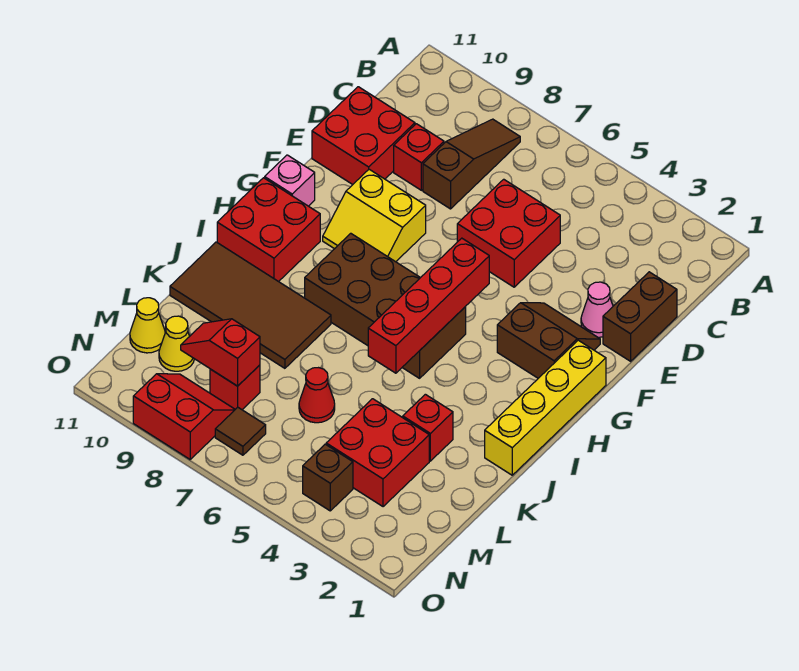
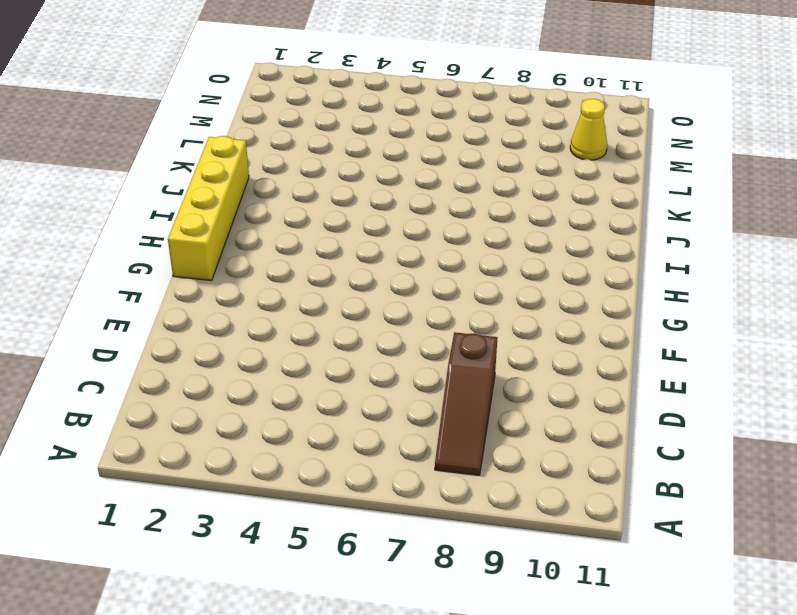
none -> brown 1x2 brick [603,272,677,361]
none -> red 2x2 brick [457,179,560,287]
none -> red 1x1 brick [394,124,444,190]

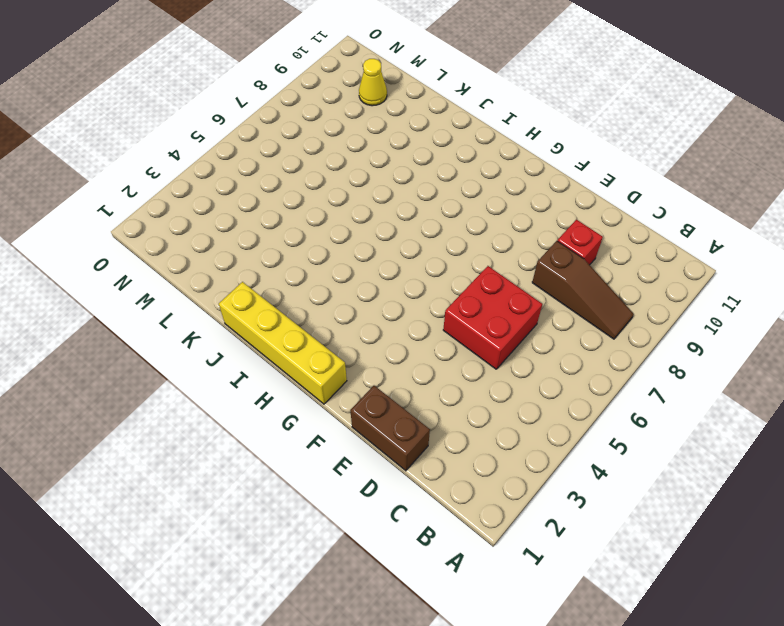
none -> red 2x2 brick [312,87,415,185]
none -> pink 1x1 cone [581,282,613,337]
none -> brown 2x2 slope [497,303,600,378]

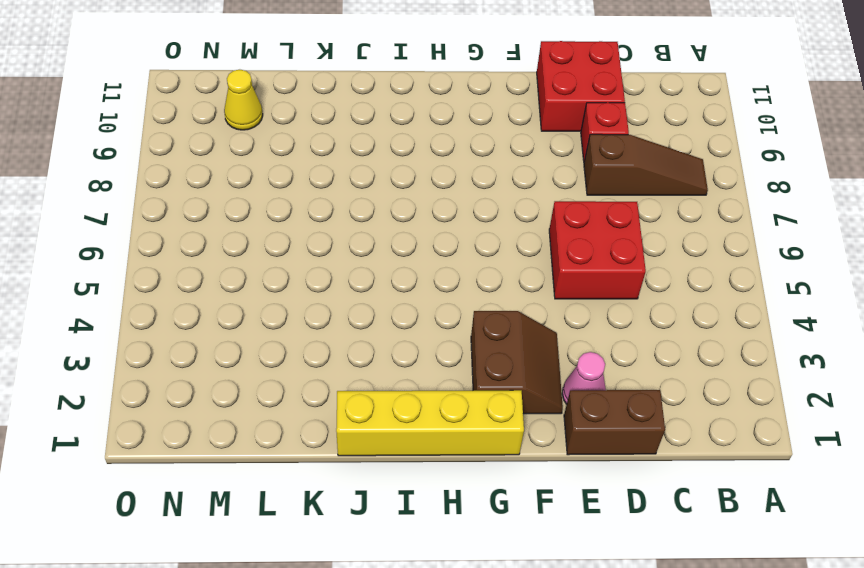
none -> yellow 2x2 slope [323,169,426,262]
none -> pink 1x1 brick [265,155,315,206]
none -> brown 2x4 brick [305,233,466,378]

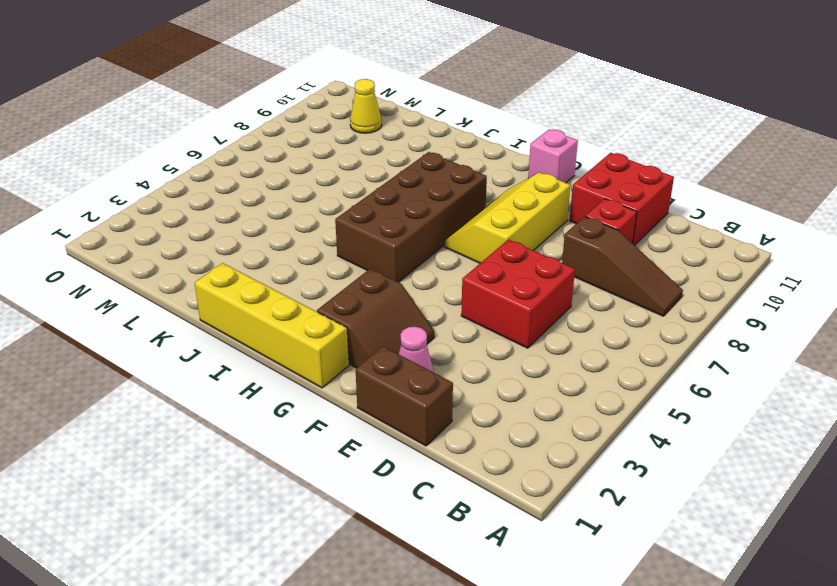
yellow 2x3 slope [444,172,570,263] -> yellow 2x2 slope [323,169,426,262]
none -> red 2x2 brick [217,178,320,282]
none -> brown 2x4 tile [170,242,331,368]
none -> red 1x1 brick [403,394,453,461]

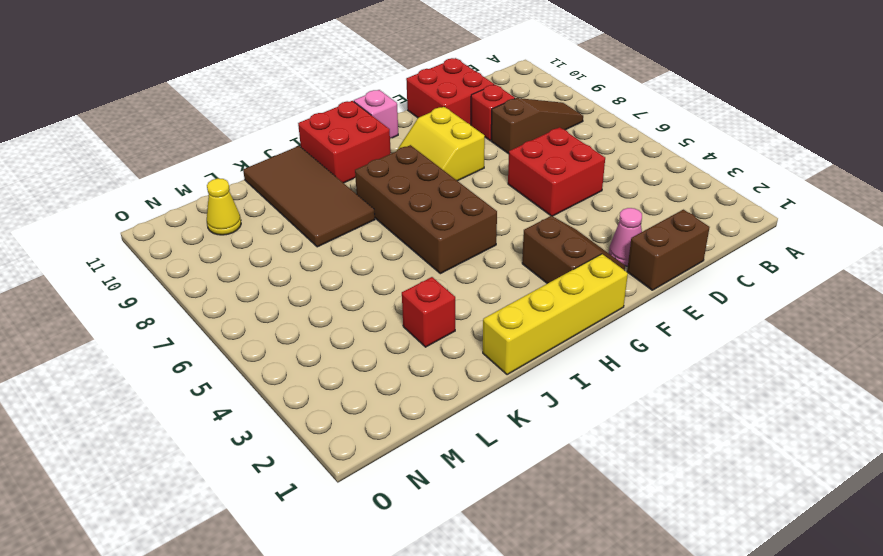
none -> red 2x2 brick [326,399,429,507]
none -> red 1x1 cone [299,368,335,423]
none -> red 1x1 brick [210,365,260,410]

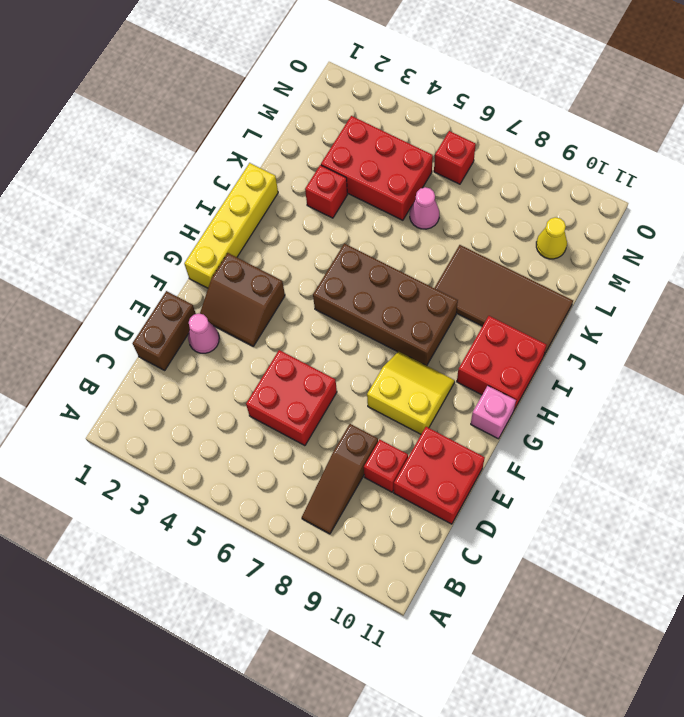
red 2x3 brick [321,116,433,220] -> red 2x2 brick [326,399,429,507]
pink 1x1 cone [410,187,439,229] -> red 1x1 cone [299,368,335,423]
red 1x1 brick [434,131,476,184] -> red 1x1 brick moved to [210,365,260,410]
none -> yellow 1x1 cone [130,298,165,353]
none -> brown 1x1 brick [303,444,353,511]
none -> brown 1x1 tile [215,408,266,455]

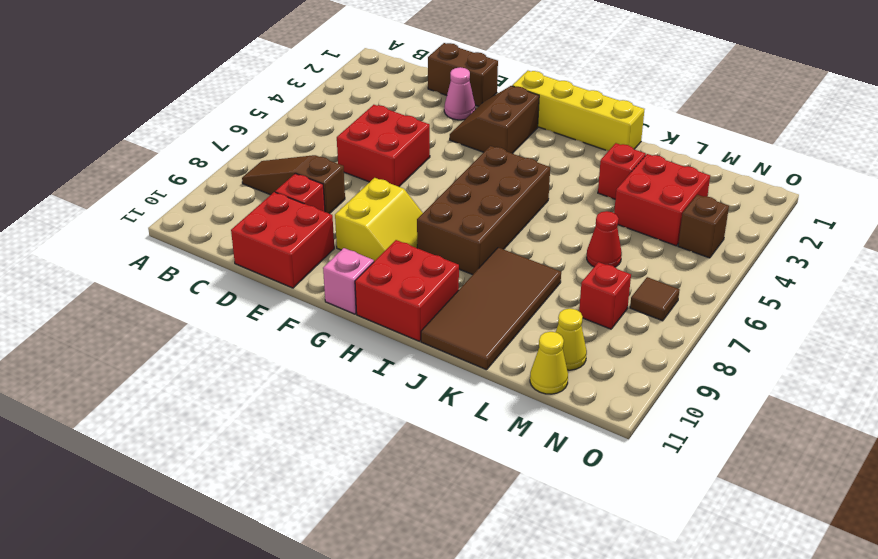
none -> red 2x2 slope [133,374,235,459]
none -> red 1x4 brick [368,238,489,373]
none -> red 1x2 slope [181,319,260,386]

